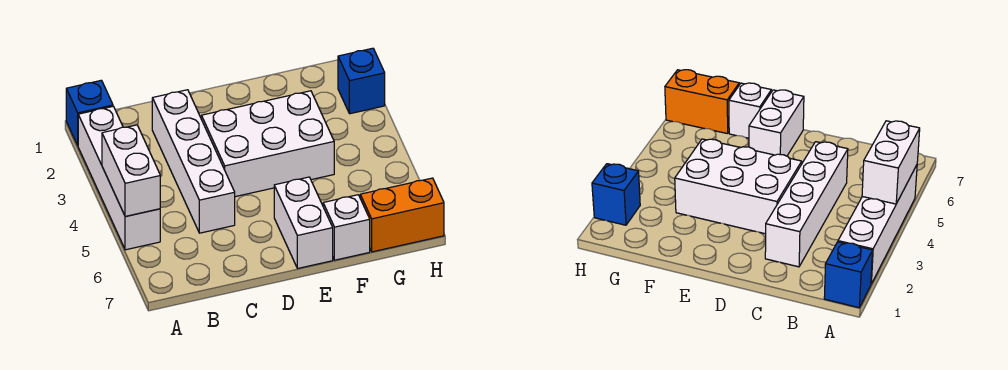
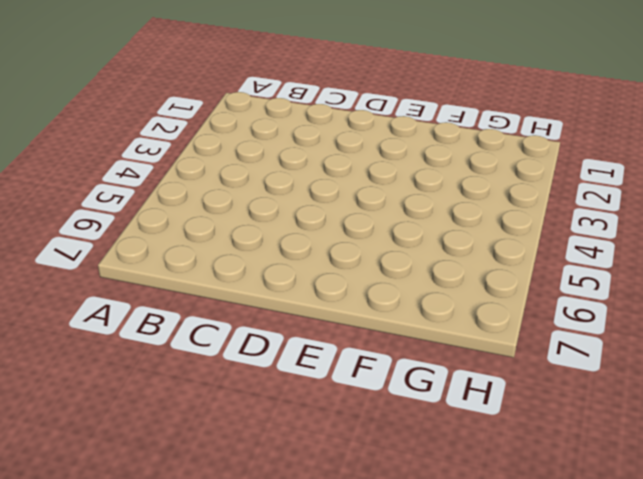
none -> blue 1x1 brick [66,80,113,145]
none -> white 1x4 brick [78,106,160,250]

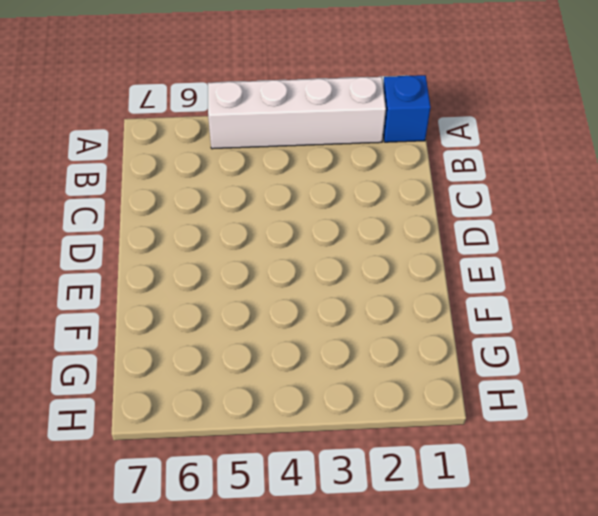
none -> white 1x4 brick [152,90,235,233]
none -> white 2x3 brick [201,91,334,197]

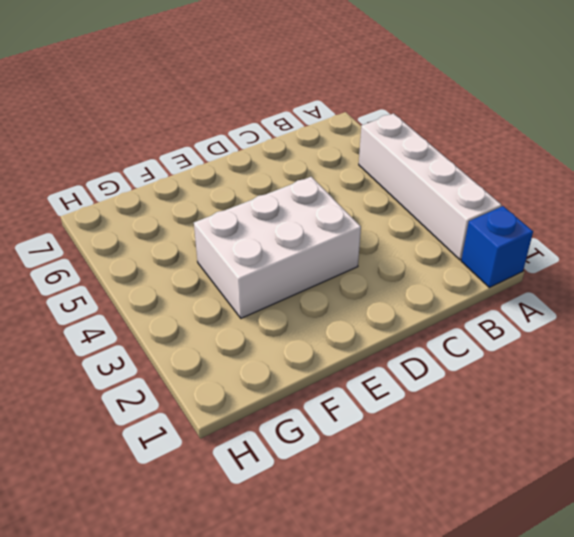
none -> white 1x4 brick [152,90,235,233]
none -> white 1x2 brick [274,177,333,268]

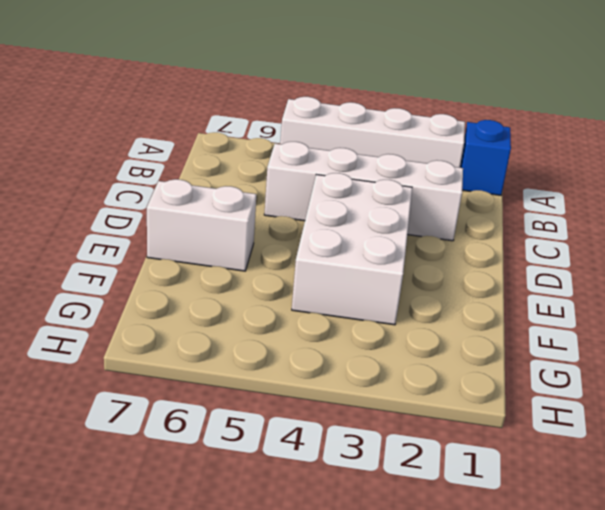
none -> white 1x1 brick [323,195,370,260]
none -> orange 1x2 brick [360,178,444,252]

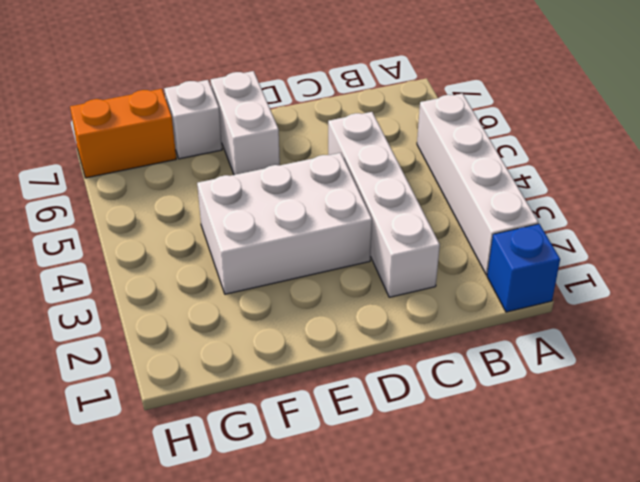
none -> blue 1x1 brick [338,48,385,114]
none -> white 1x2 brick [102,125,160,216]

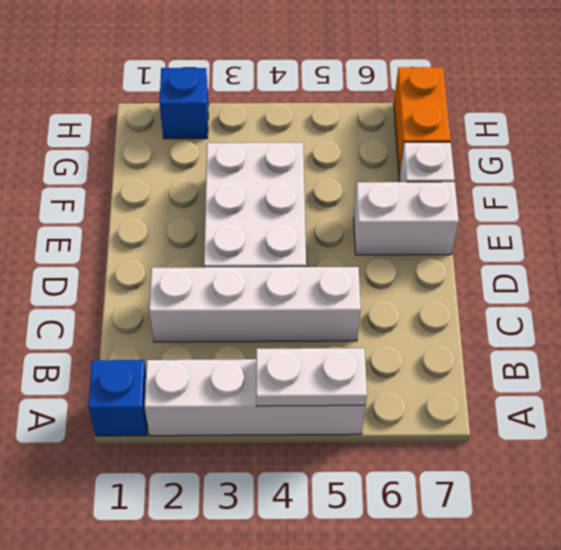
white 1x2 plate [256,348,367,406] -> white 1x2 brick [102,125,160,216]

